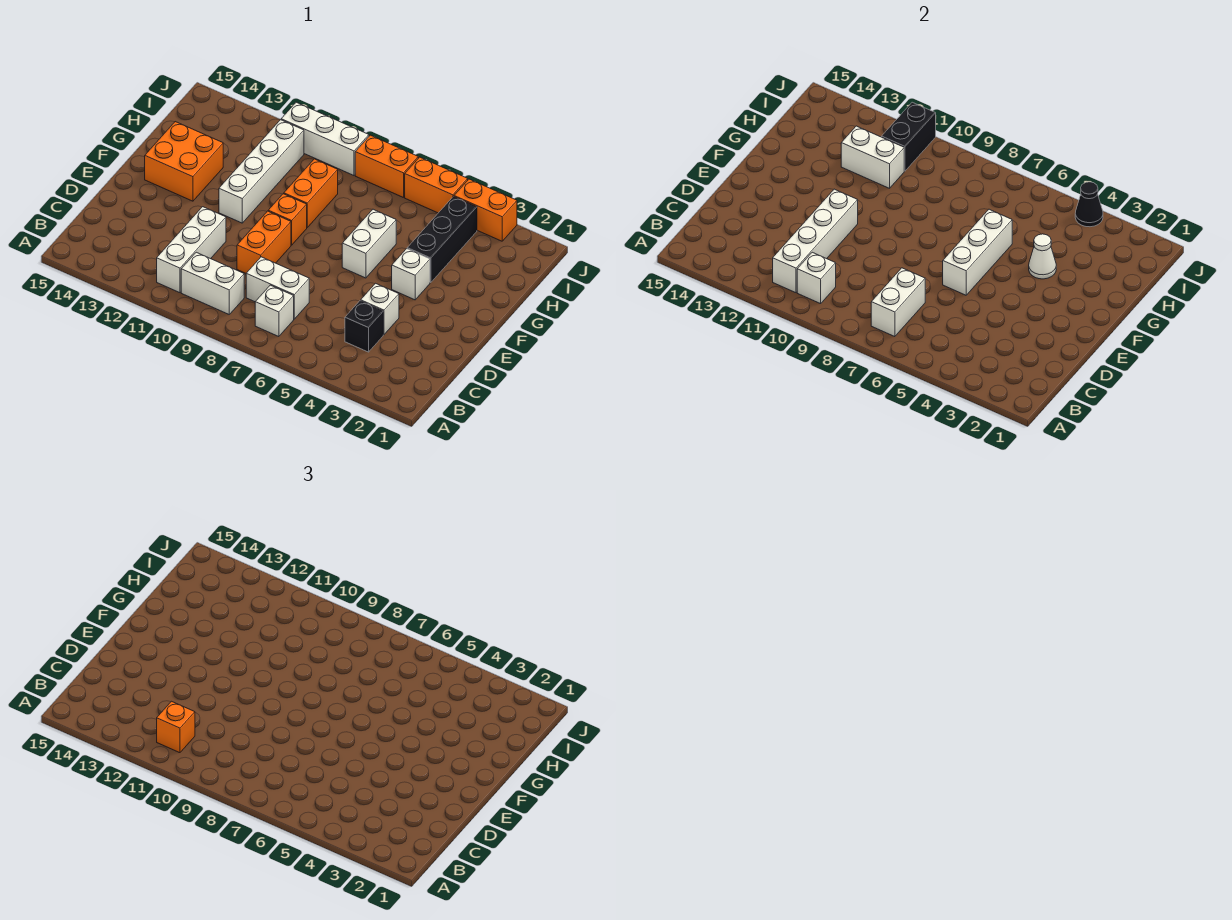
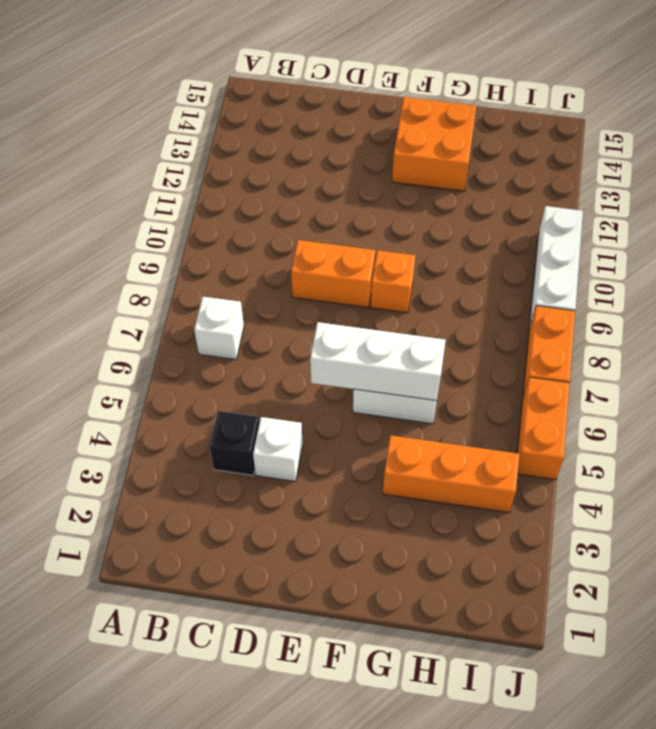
orange 1x3 brick [383,435,519,513] -> black 1x3 brick [407,197,477,283]
none -> white 1x2 brick [181,252,244,314]
none -> white 1x3 brick [157,207,226,293]
none -> white 1x2 brick [246,257,309,319]

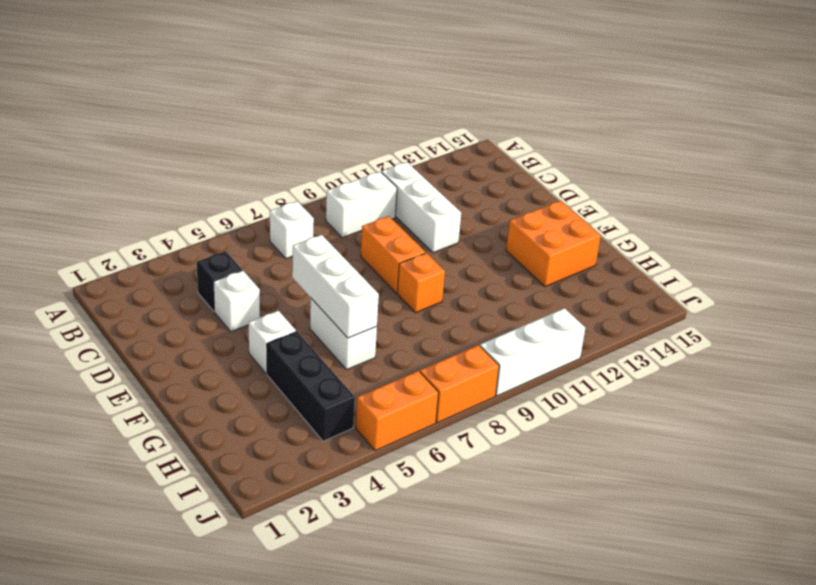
none -> white 1x2 brick [246,257,309,319]
none -> white 1x4 brick [219,120,304,223]
none -> orange 1x2 brick [284,159,338,227]

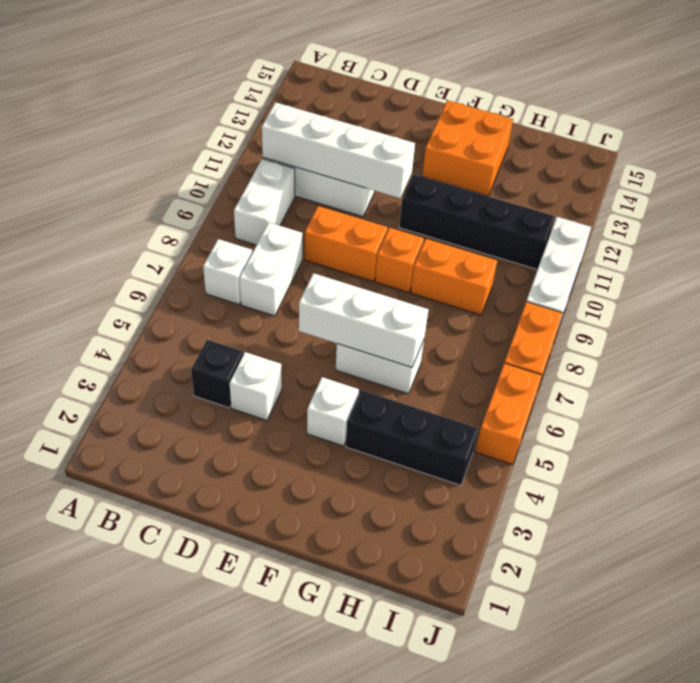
black 1x4 brick [399,175,555,270] -> white 1x4 brick [219,120,304,223]
none -> orange 1x2 brick [454,179,517,241]
none -> white 1x2 brick [871,268,925,337]
none -> white 1x1 brick [797,252,836,304]

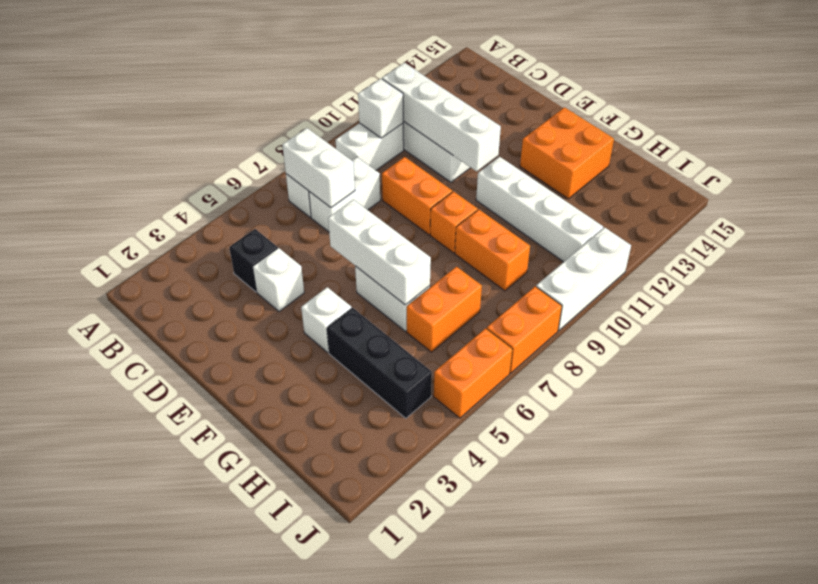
orange 1x2 brick [407,267,482,352] -> orange 1x2 brick moved to [454,179,517,241]
none -> white 1x1 cone [1029,234,1056,279]
none -> white 1x2 brick [841,126,904,188]
none -> black 1x2 brick [882,102,936,171]

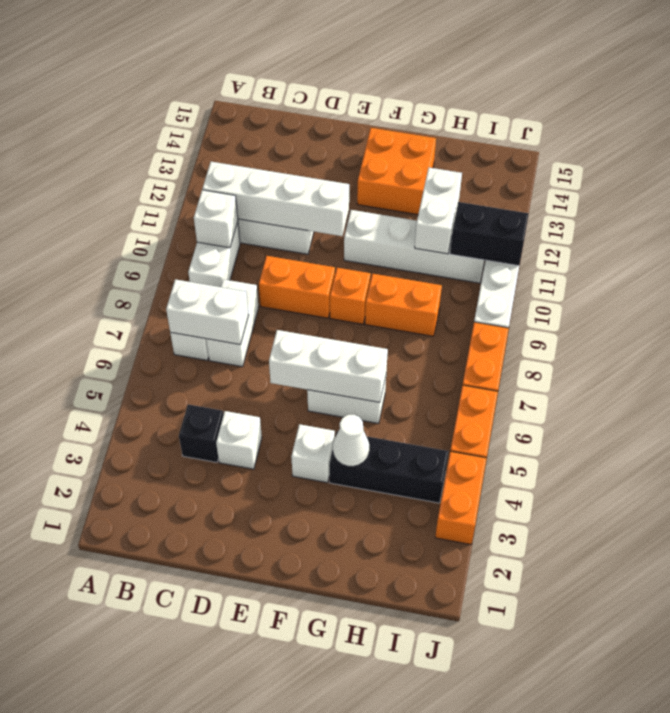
none -> black 1x1 cone [1075,182,1103,227]
none -> orange 1x1 brick [157,701,195,753]

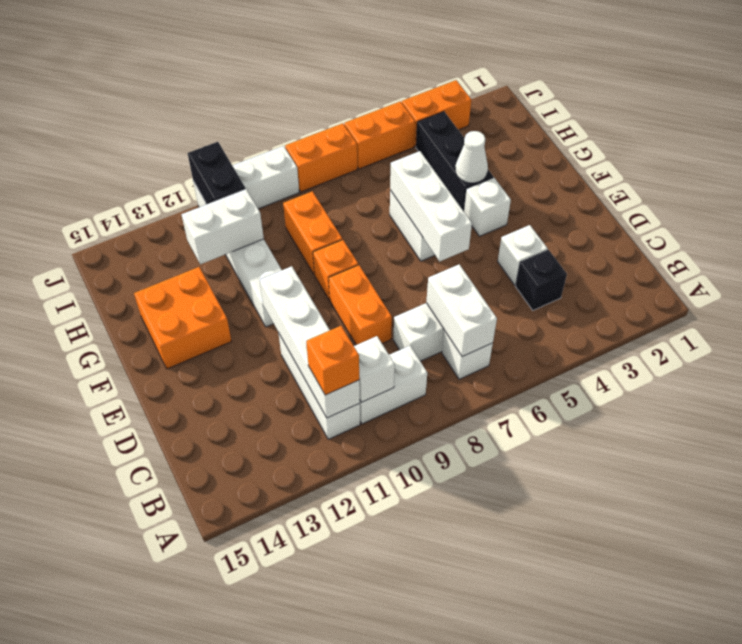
none -> black 1x1 cone [1075,182,1103,227]

